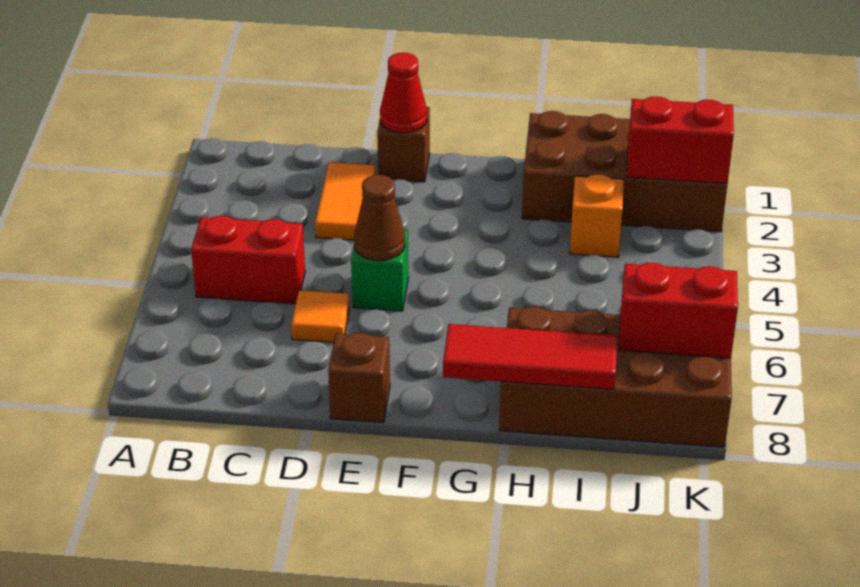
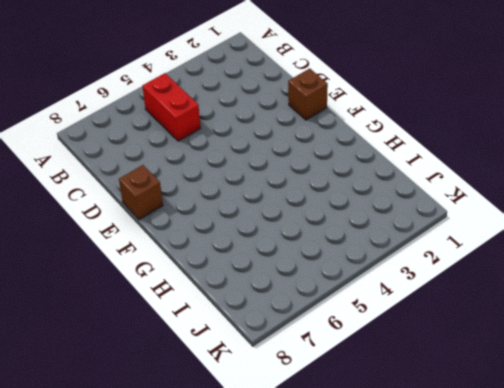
none -> orange 1x2 tile [315,162,376,240]
none -> orange 1x1 tile [291,290,350,342]
none -> green 1x1 brick [351,230,408,311]

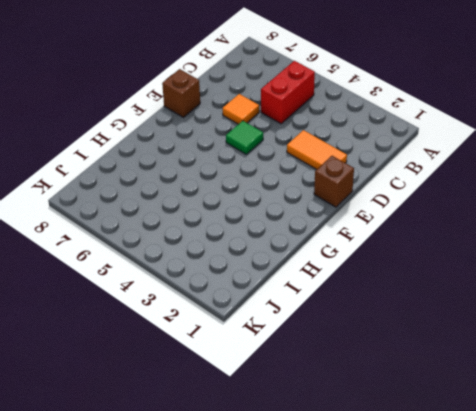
green 1x1 tile [226,121,263,154] -> green 1x1 brick [351,230,408,311]
none -> brown 2x4 brick [522,111,727,232]
none -> brown 2x4 brick [499,307,732,447]
none -> orange 1x1 brick [570,174,624,257]

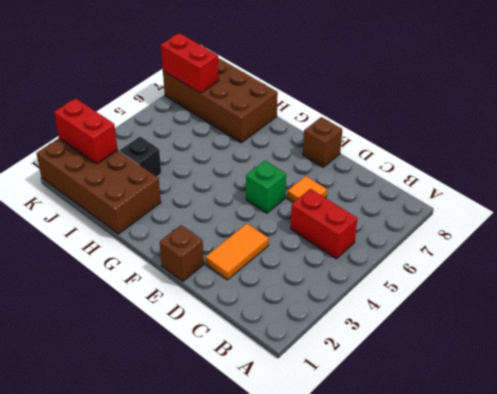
black 1x1 brick [120,136,161,176] -> orange 1x1 brick [570,174,624,257]
none -> red 1x1 cone [380,53,427,133]
none -> brown 1x1 cone [354,175,405,261]
none -> red 1x3 tile [443,324,617,389]

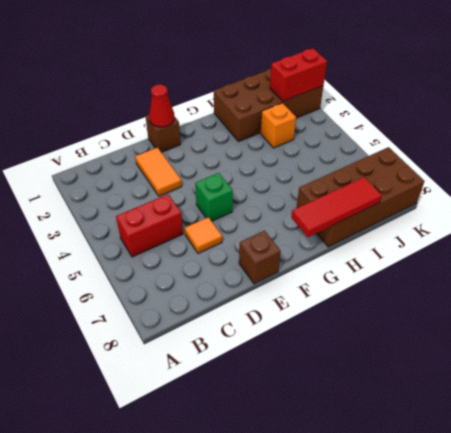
none -> brown 1x1 cone [354,175,405,261]
none -> red 1x2 brick [619,263,738,358]

